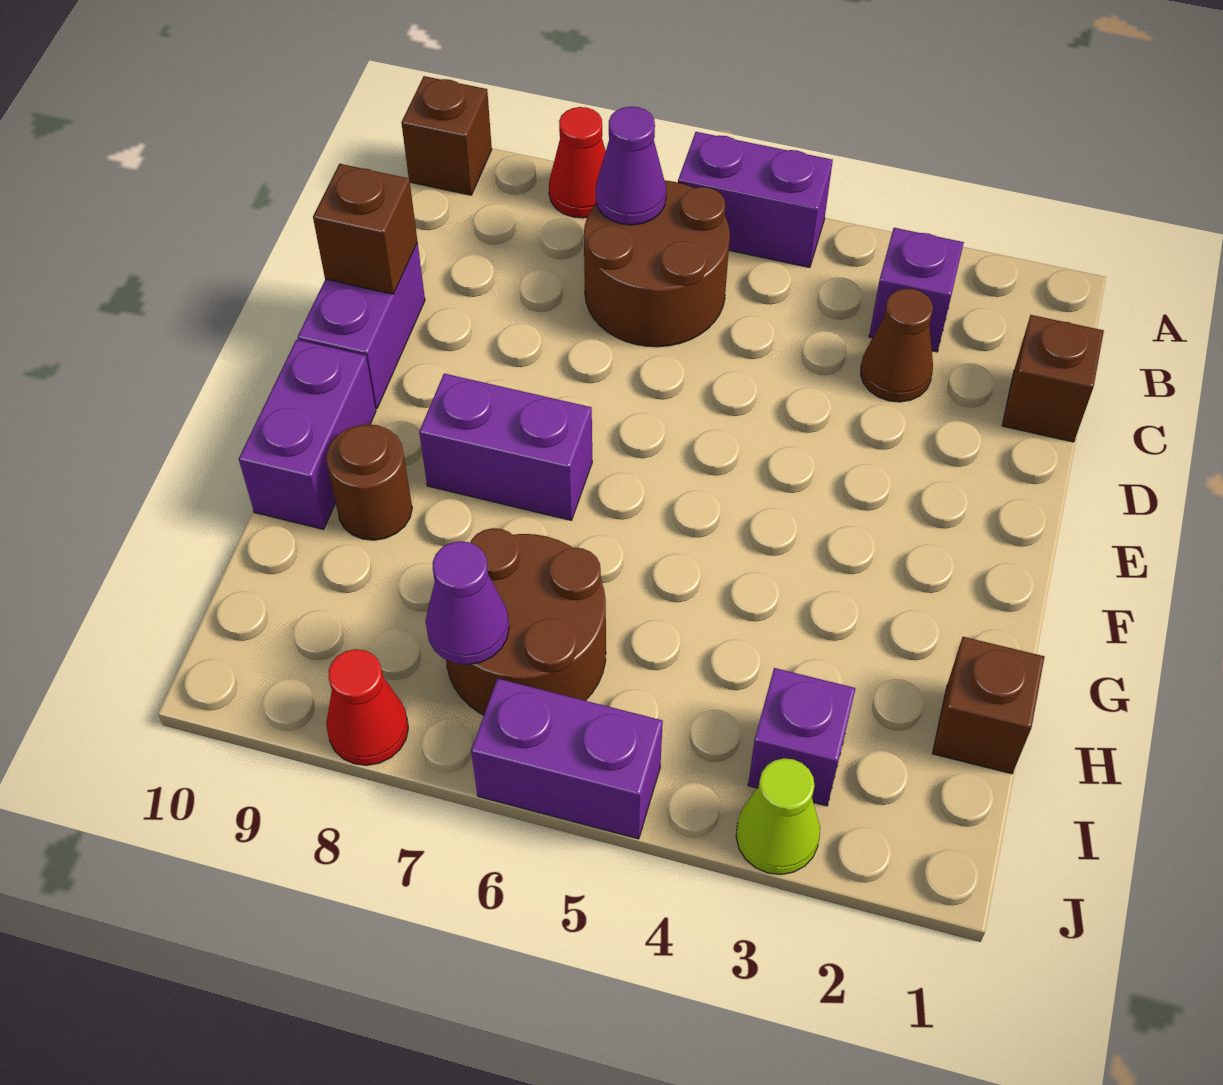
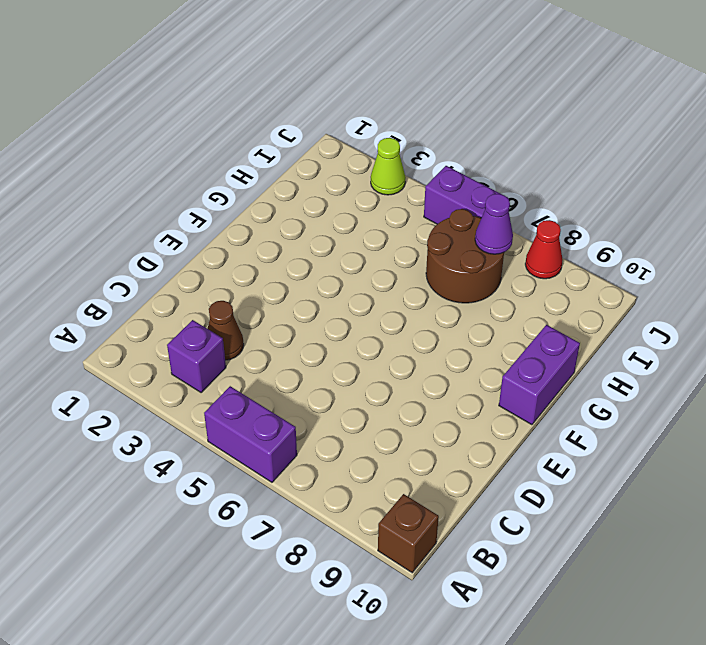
none -> red 1x1 cone [549,107,606,218]
none -> brown 2x2 round brick [584,180,730,347]
none -> brown 1x1 brick [1002,315,1104,442]

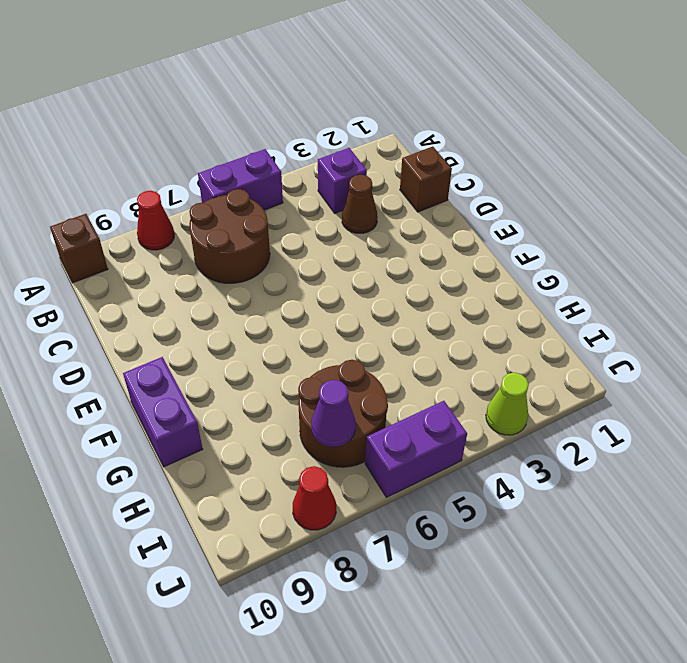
none -> purple 1x2 brick [298,243,425,409]
none -> purple 1x2 brick [419,374,592,520]
none -> brown 1x1 round brick [326,424,412,540]

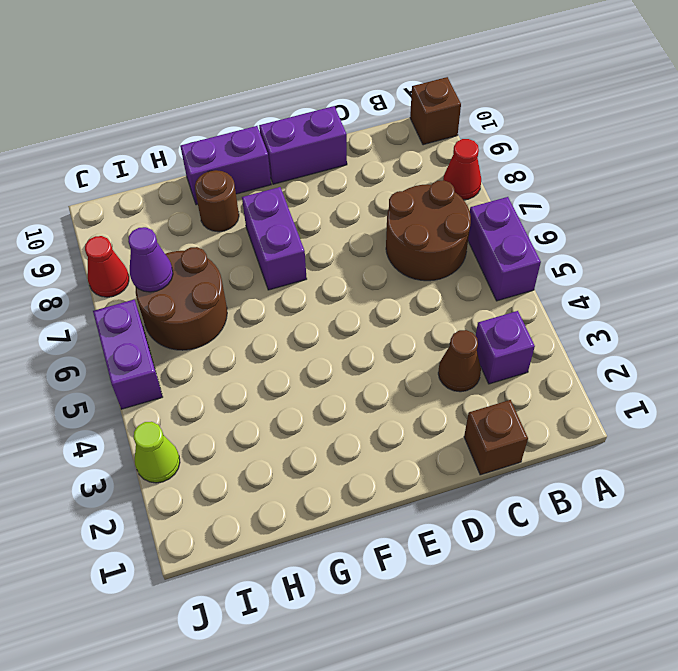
none -> brown 1x1 brick [932,637,1044,774]
none -> purple 1x1 brick [748,668,856,806]
none -> purple 1x1 cone [596,107,666,225]

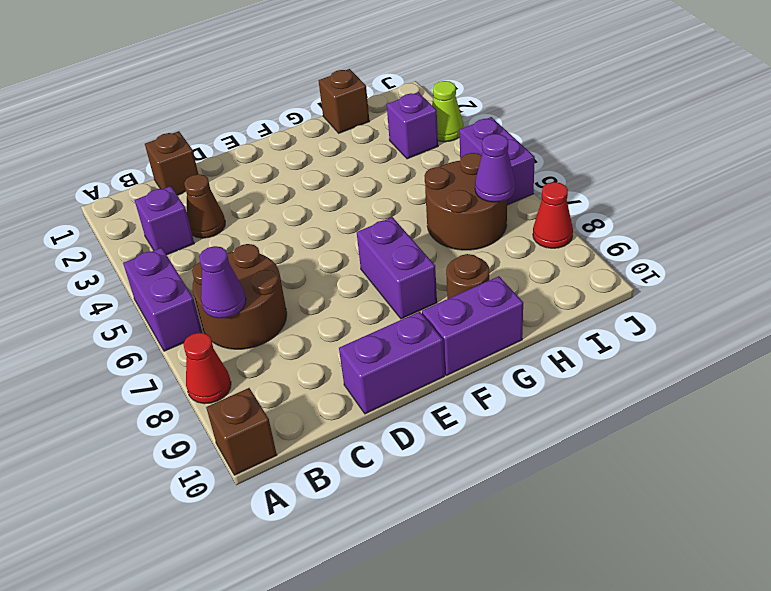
none -> brown 1x1 brick [313,164,417,294]

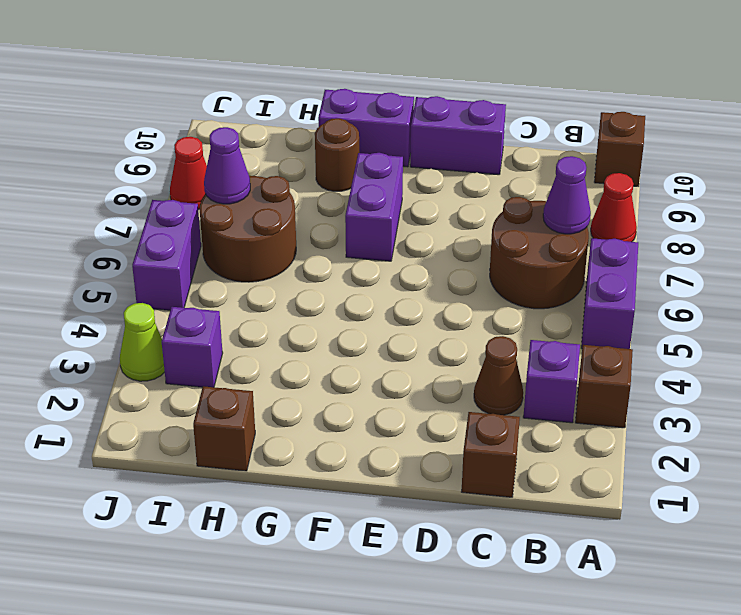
brown 1x1 brick [575,345,633,428] -> brown 1x1 brick moved to [313,164,417,294]

